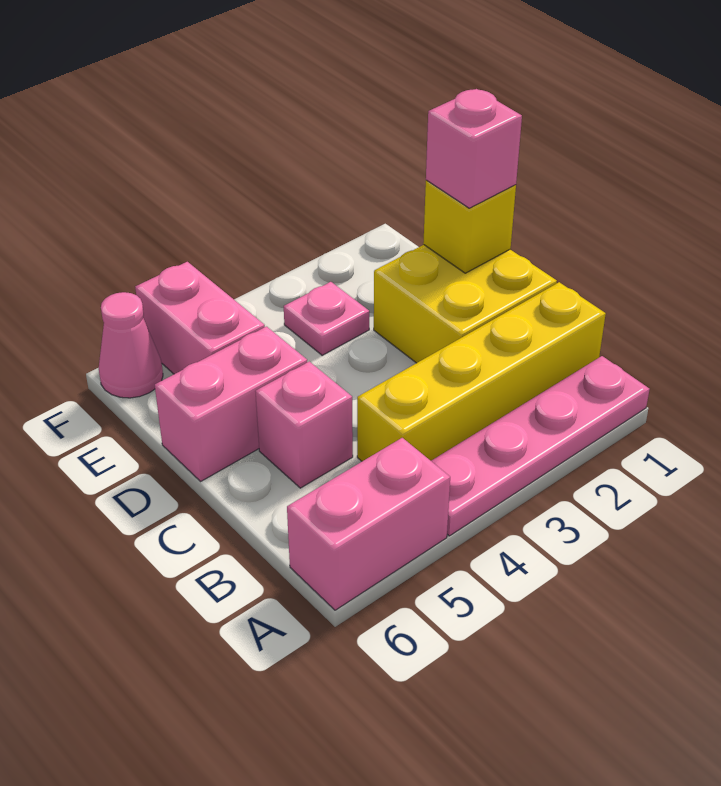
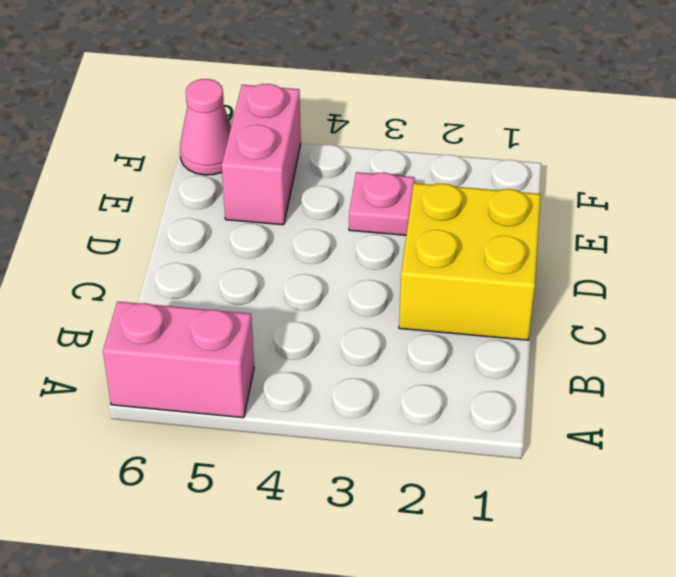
none -> pink 1x4 plate [431,356,650,536]
none -> yellow 1x4 brick [357,282,606,461]

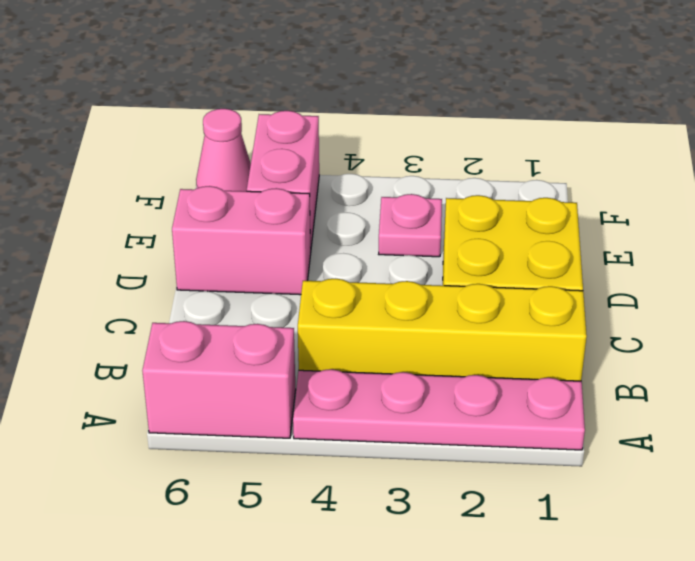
none -> pink 1x1 brick [255,361,353,488]
none -> yellow 1x1 brick [423,180,516,273]

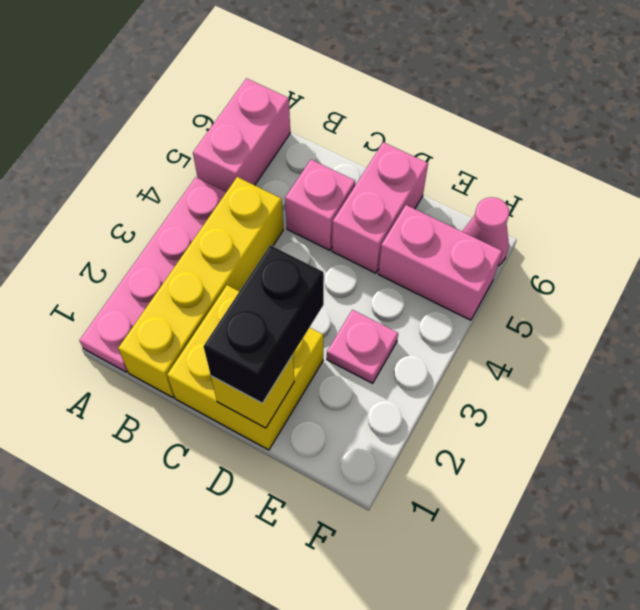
black 1x2 brick [204,245,324,403] -> pink 1x1 brick [426,89,522,208]

